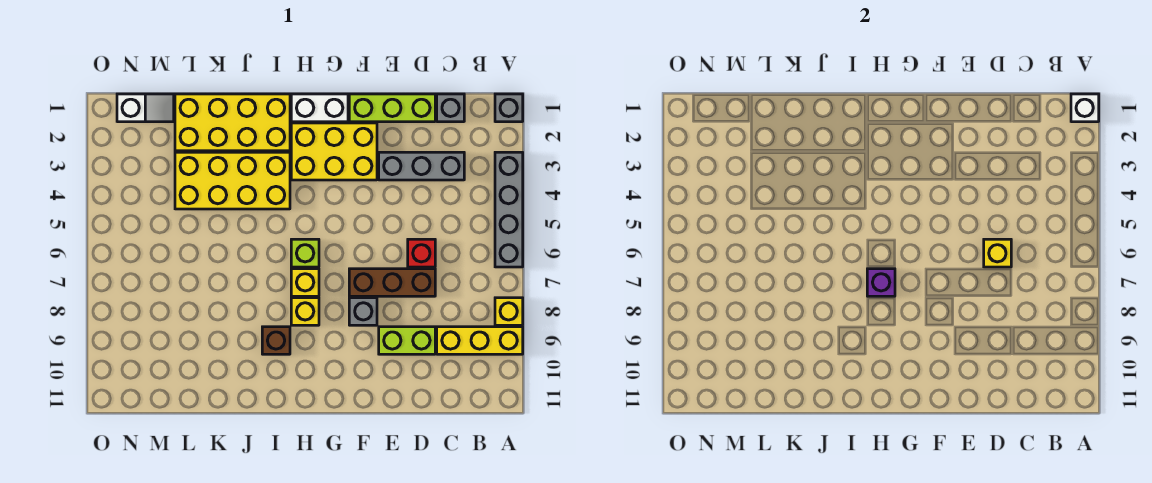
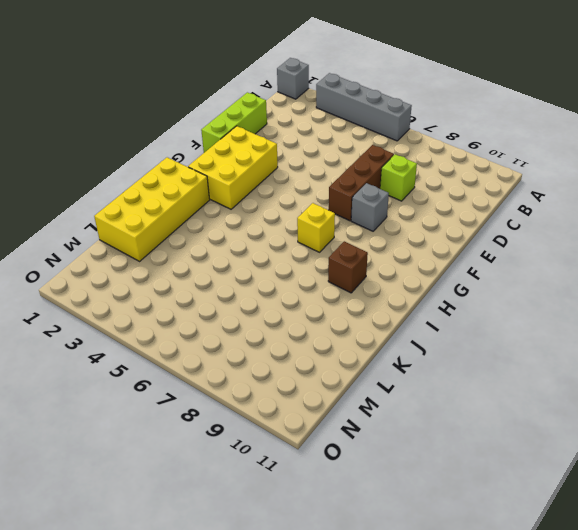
lime 1x1 brick [380,154,417,201] -> lime 1x1 brick moved to [291,239,319,267]
none -> yellow 1x1 brick [495,298,523,325]
none -> yellow 1x3 brick [437,327,523,354]
none -> grey 1x1 brick [437,94,464,122]

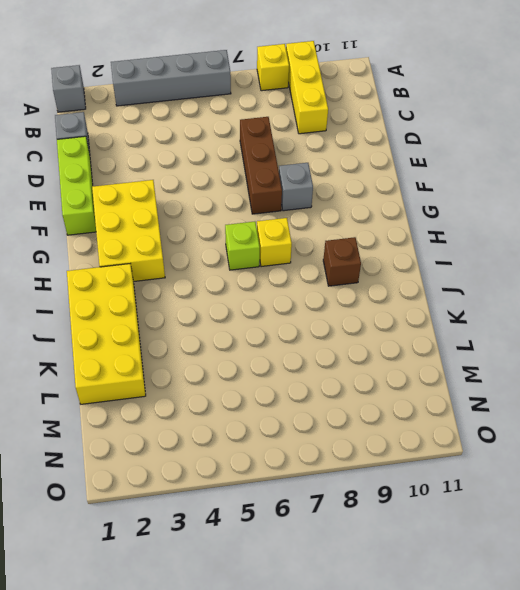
none -> grey 1x3 brick [379,152,464,180]
none -> red 1x1 brick [408,239,435,267]
none -> lime 1x2 brick [379,327,435,354]

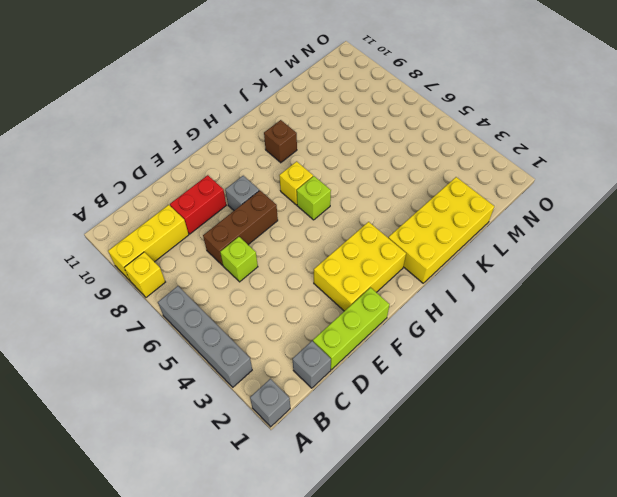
lime 1x1 brick [220,237,258,282] -> red 1x1 brick [408,239,435,267]
red 1x2 brick [170,175,226,234] -> lime 1x2 brick [379,327,435,354]
none -> grey 1x3 brick [379,152,464,180]
none -> white 1x2 brick [291,94,348,122]
none -> yellow 1x1 brick [291,298,319,325]

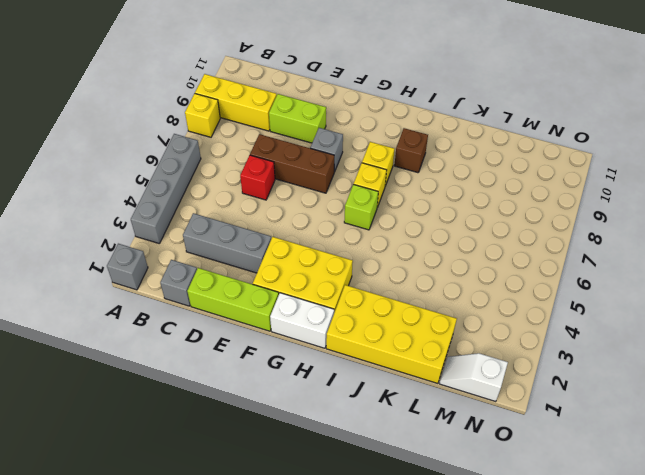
none -> yellow 2x4 brick [175,152,290,209]
none -> white 1x1 brick [1071,94,1099,122]
none -> yellow 1x1 brick [984,239,1011,267]

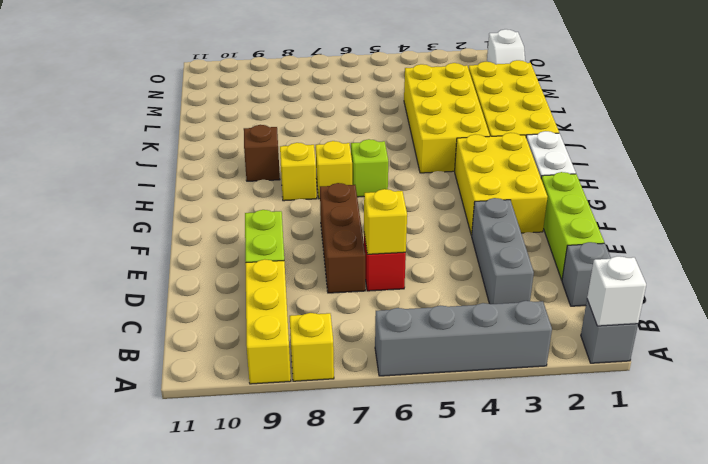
none -> grey 1x1 brick [349,298,377,325]
none -> purple 1x1 brick [867,269,895,296]

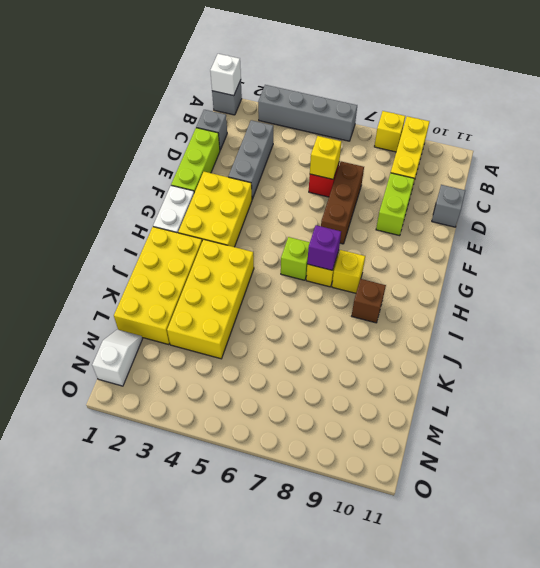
grey 1x1 brick [432,185,465,227] -> grey 1x1 brick moved to [349,298,377,325]

